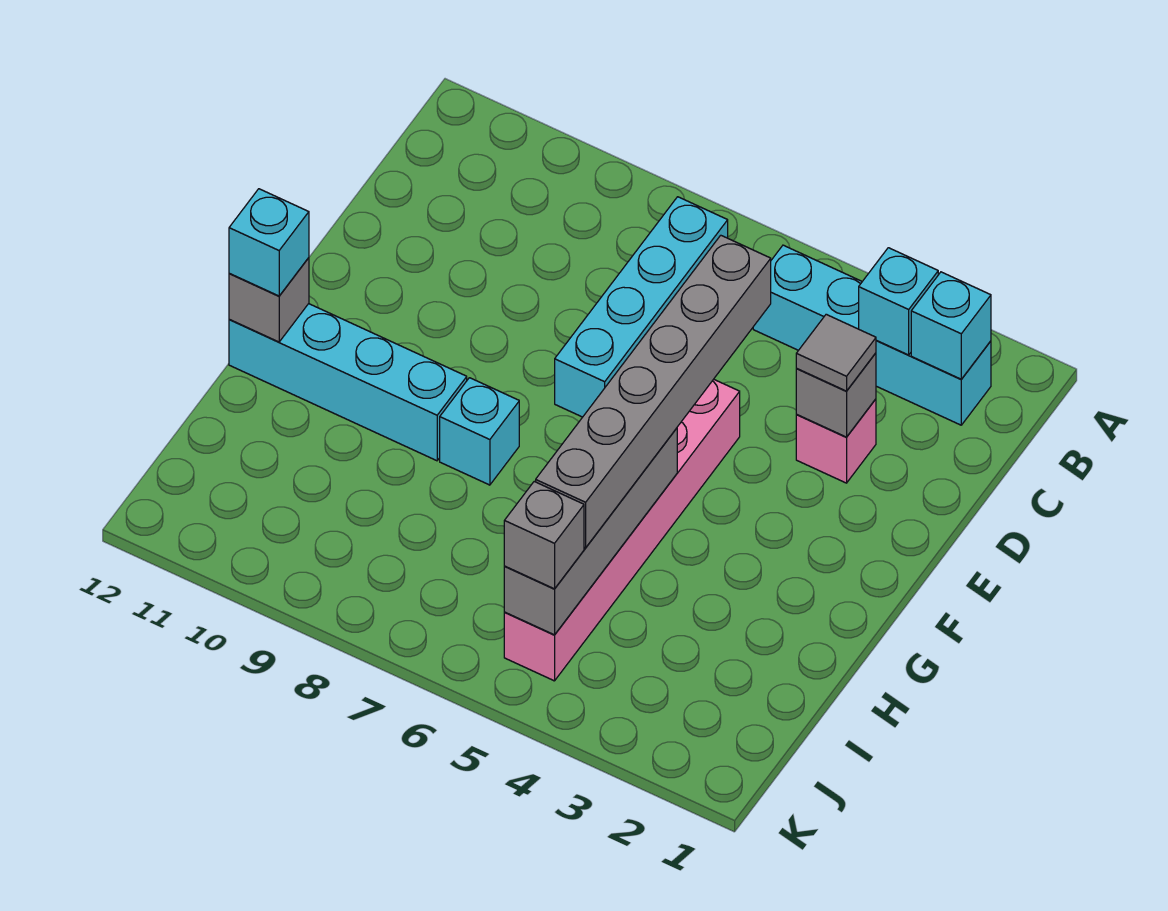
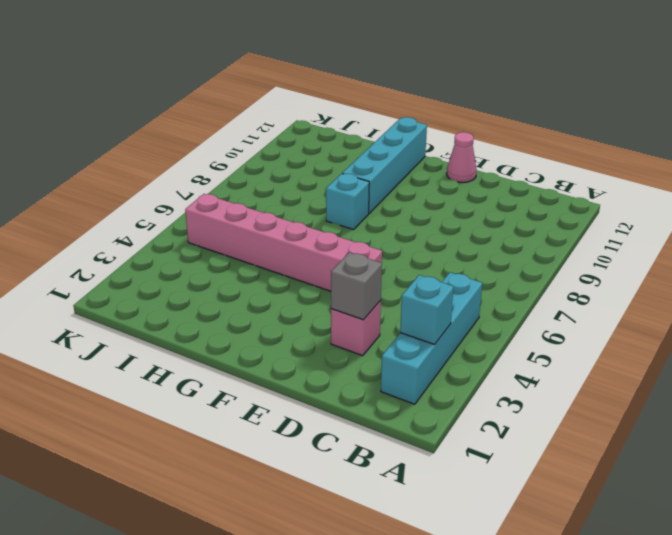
pink 1x1 cone [447,132,477,182] -> none
none -> cyan 1x4 brick [555,197,728,417]
none -> cyan 1x1 brick [911,272,991,379]
none -> grey 1x4 brick [504,428,677,635]

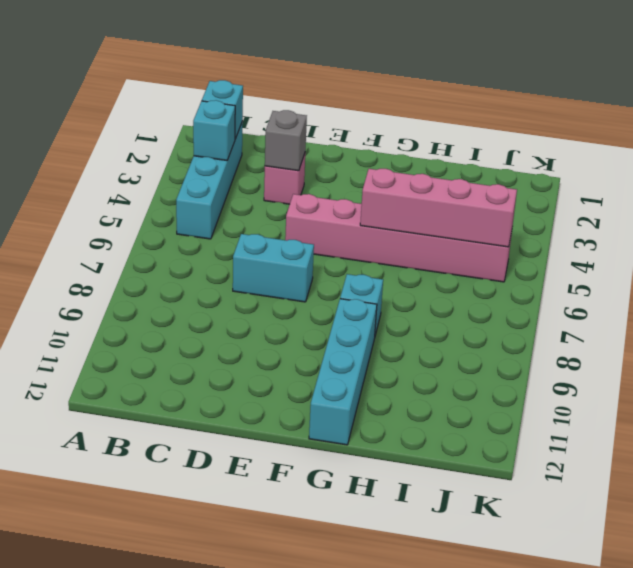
cyan 1x2 brick [233,234,314,302] -> cyan 1x4 brick [555,197,728,417]
pink 1x4 brick [360,169,517,247] -> grey 1x4 brick [504,428,677,635]
none -> grey 1x1 brick [229,258,309,342]
none -> grey 1x1 tile [796,314,876,391]
none -> grey 1x6 brick [536,235,771,548]

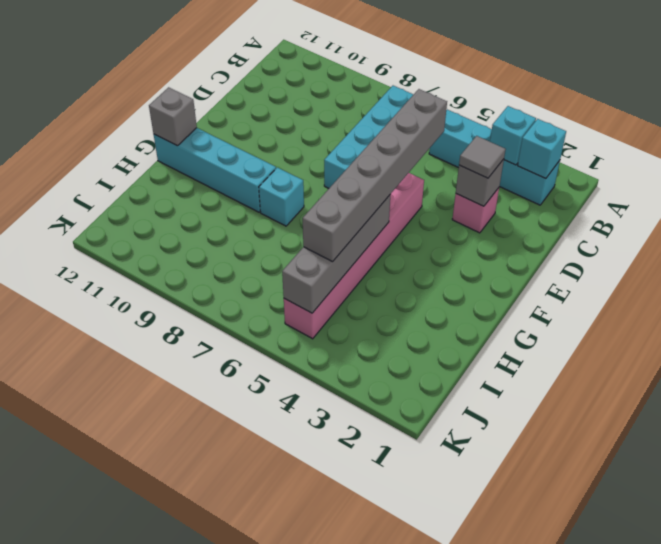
none -> cyan 1x1 brick [229,189,309,296]
none -> grey 1x1 brick [504,482,584,589]

